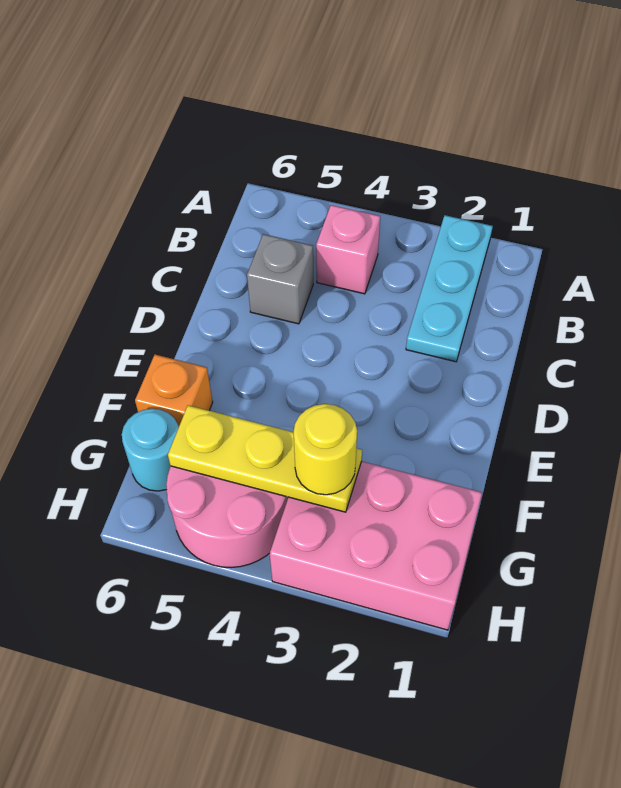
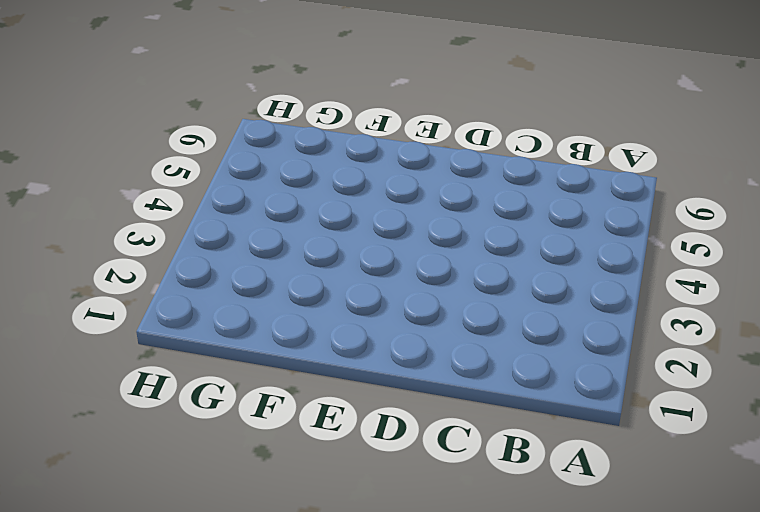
none -> cyan 1x3 plate [406,215,493,362]
none -> pink 1x1 brick [316,205,380,294]

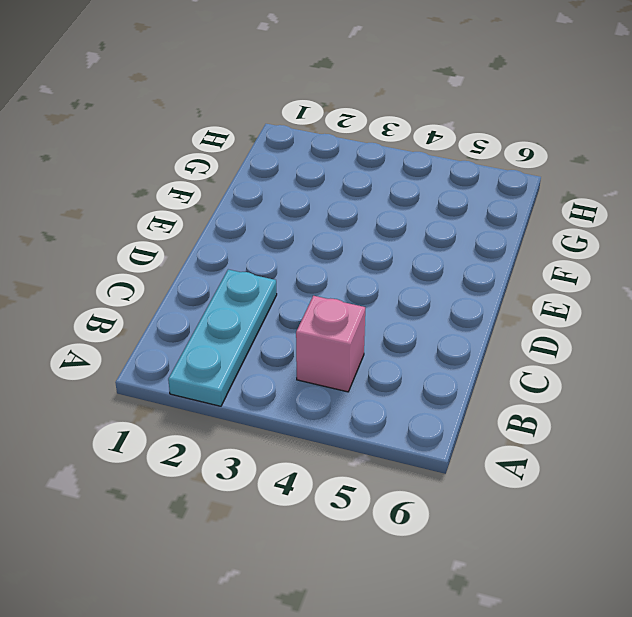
none -> grey 1x1 brick [247,234,313,324]
none -> orange 1x1 brick [135,355,213,427]

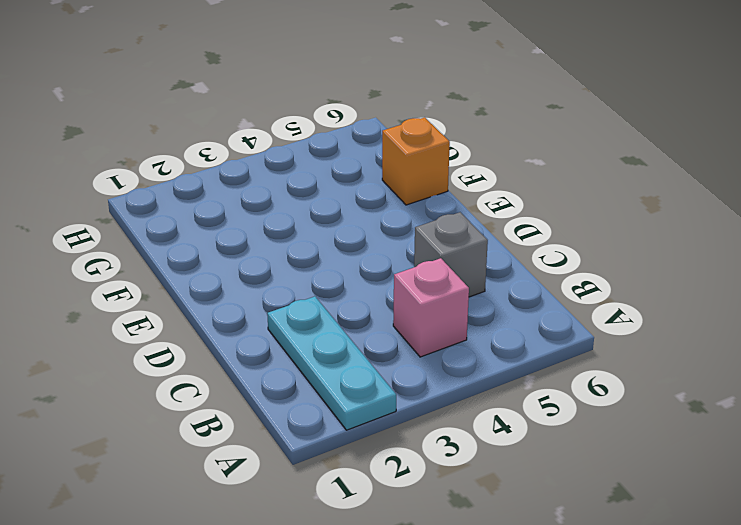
none -> pink 2x3 brick [270,461,482,630]
none -> pink 2x2 round brick [166,466,288,567]

